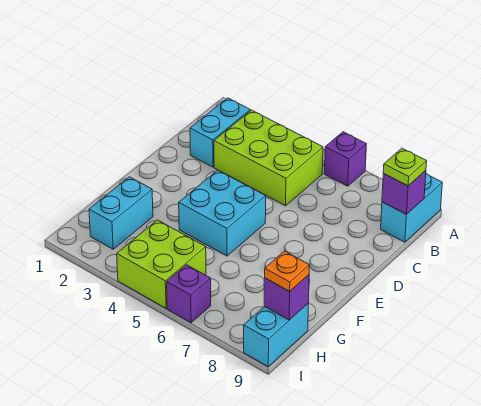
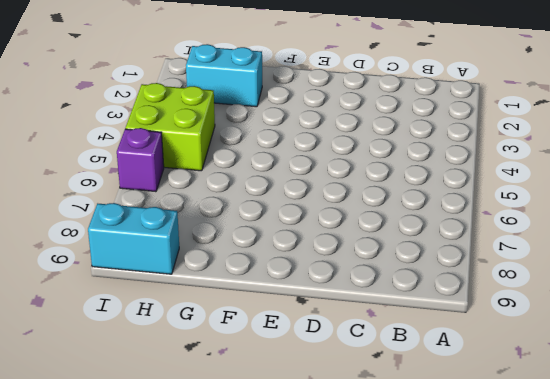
none -> purple 1x1 brick [324,132,366,186]
none -> cyan 1x2 brick [381,174,442,242]
none -> cyan 1x2 brick [190,98,250,167]

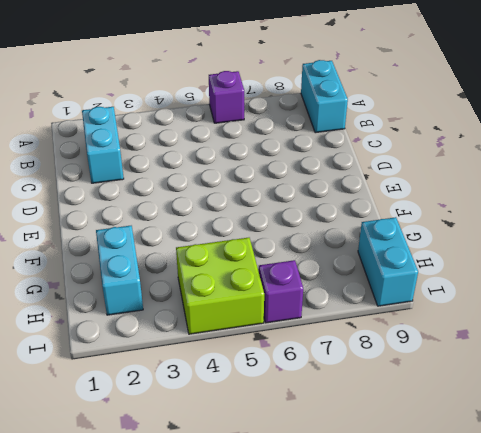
none -> lime 2x3 brick [214,110,323,206]
none -> cyan 2x2 brick [179,170,266,256]
none -> purple 1x1 brick [382,171,426,214]

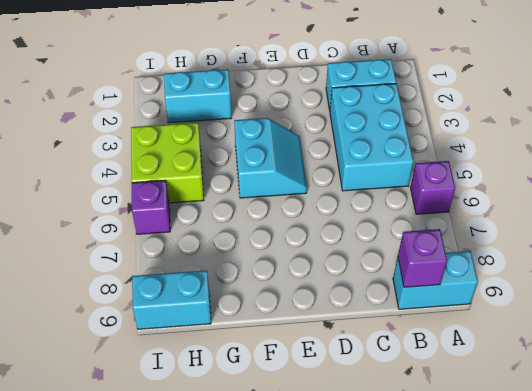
cyan 2x3 brick [330,84,413,191] -> lime 2x3 brick [214,110,323,206]
cyan 2x2 slope [234,118,307,198] -> cyan 2x2 brick [179,170,266,256]
none -> purple 1x1 brick [264,275,309,320]
none -> lime 1x1 plate [383,148,427,186]
none -> orange 1x1 plate [265,251,309,291]

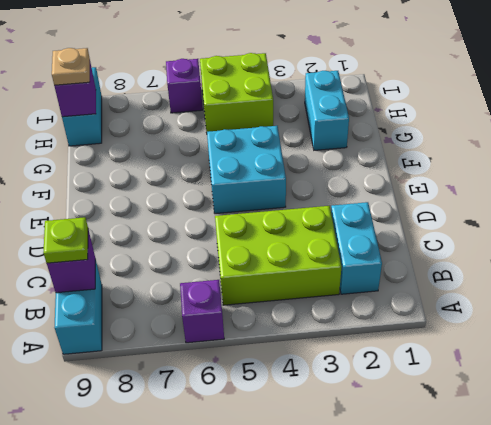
tan 1x1 plate [52,48,90,85] -> orange 1x1 plate [265,251,309,291]

